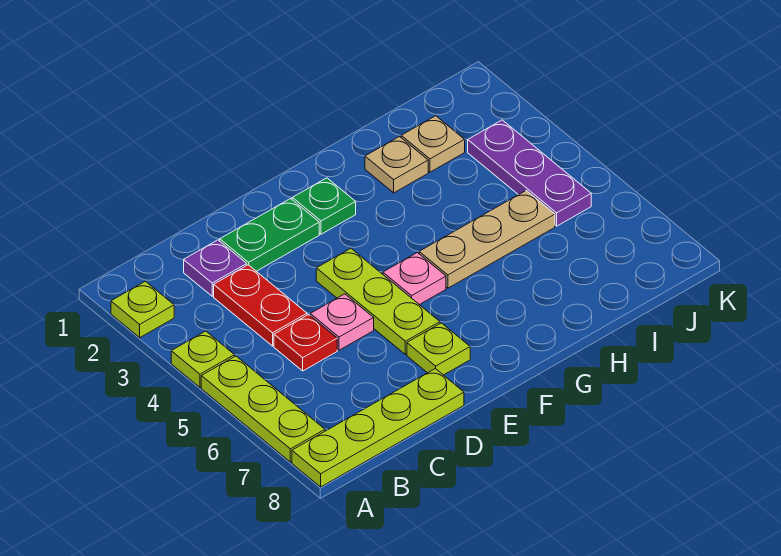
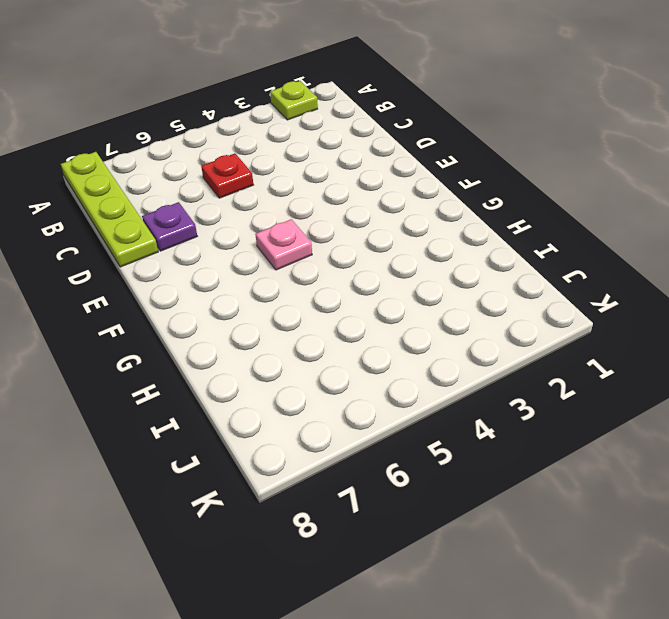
purple 1x1 plate [142,202,197,251] -> purple 1x1 plate moved to [184,240,247,296]
none -> lime 1x1 plate [171,331,235,387]
none -> lime 1x3 plate [201,356,325,462]
none -> red 1x2 plate [214,265,307,346]

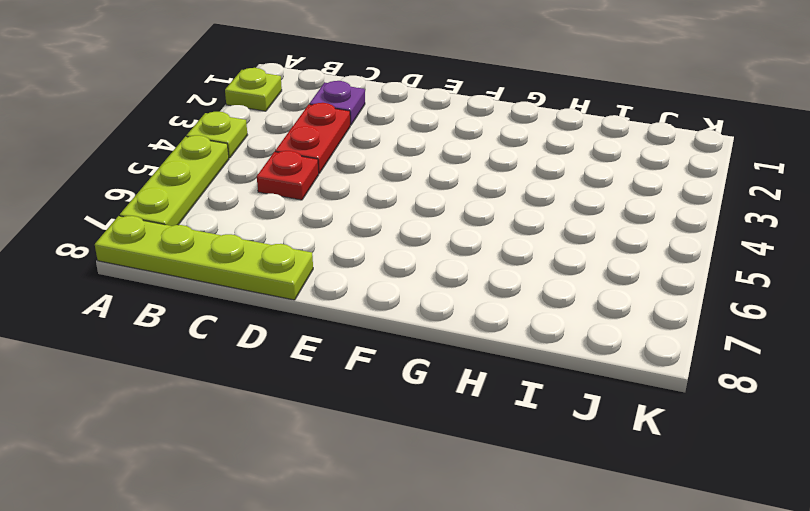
none -> green 1x2 plate [220,199,319,271]
none -> pink 1x1 plate [310,294,374,350]
none -> lime 1x3 plate [316,248,440,354]

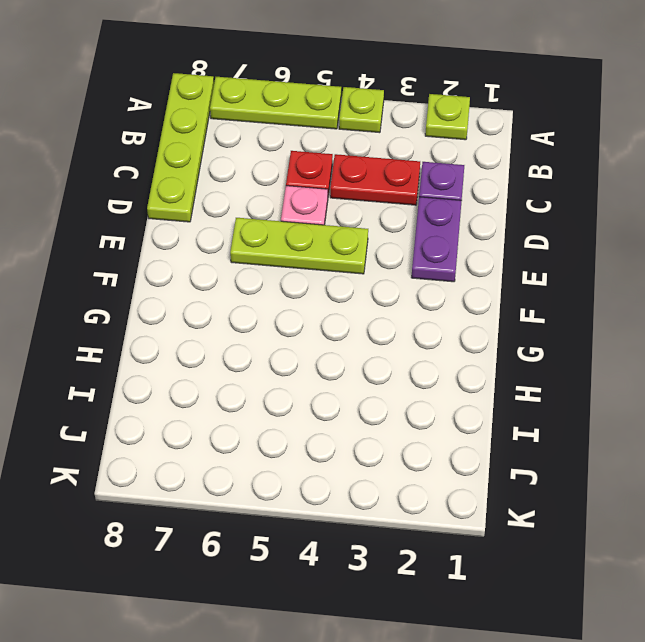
purple 1x2 plate [411,197,462,282] -> green 1x2 plate [220,199,319,271]
none -> lime 1x1 plate [407,323,470,375]
none -> green 1x1 plate [292,178,356,234]
none -> pink 1x1 plate [383,253,446,305]

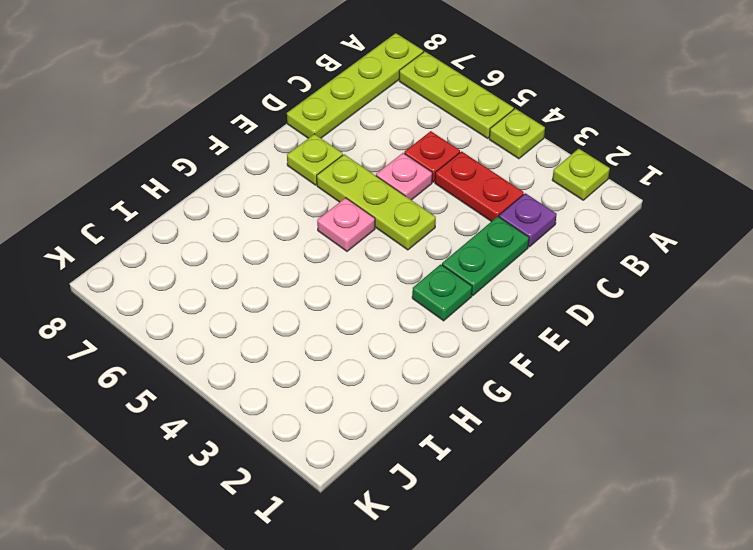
none -> tan 1x3 plate [419,190,555,288]
none -> tan 1x1 plate [365,137,428,193]
none -> tan 1x1 plate [401,116,465,172]

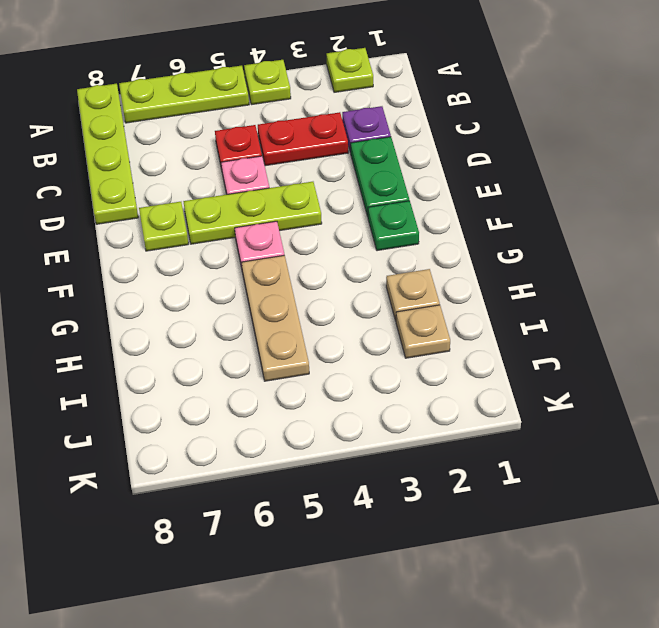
none -> purple 1x3 plate [468,120,591,226]

